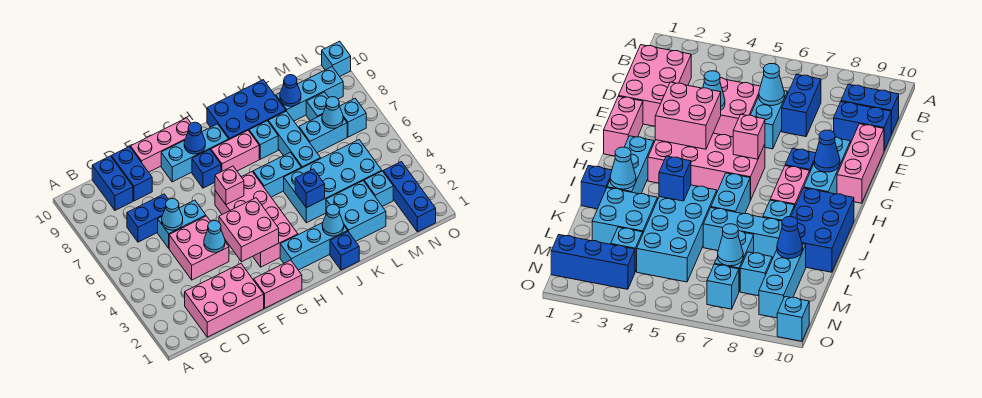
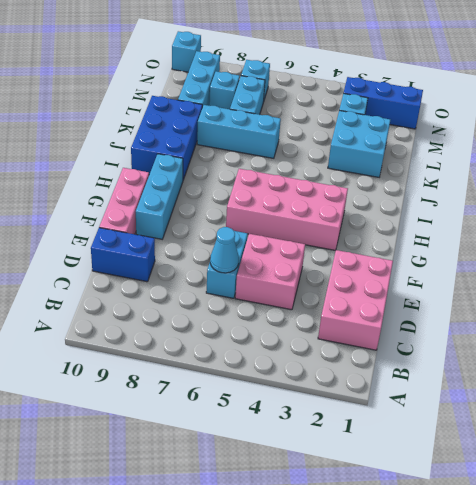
none -> blue 1x2 brick [127,194,168,242]
none -> blue 1x2 brick [92,156,133,210]
none -> pink 1x2 brick [254,260,302,308]
none -> blue 1x1 brick [192,150,221,188]

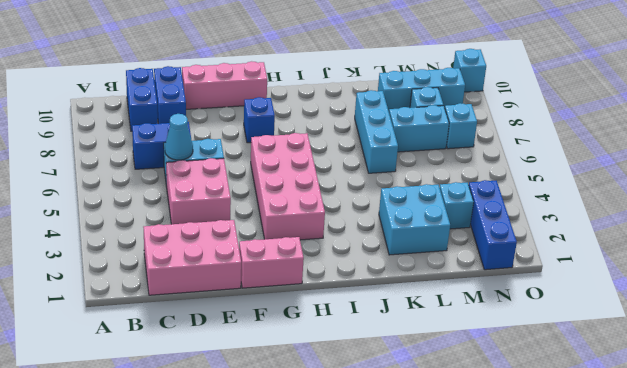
none -> cyan 1x3 brick [161,124,229,182]
none -> cyan 1x3 brick [280,223,348,270]
none -> pink 1x2 brick [211,131,259,172]
none -> cyan 1x2 brick [253,152,301,197]

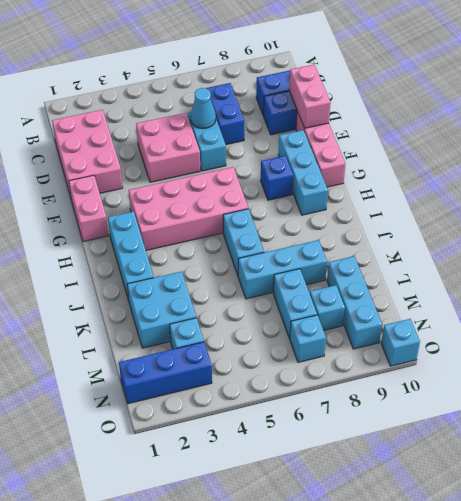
pink 1x2 brick [289,65,331,128] -> pink 1x2 brick moved to [211,131,259,172]
none -> blue 2x3 brick [207,80,286,140]
none -> blue 1x1 brick [330,232,359,270]
none -> cyan 2x4 brick [284,140,382,223]
none -> cyan 1x1 brick [249,121,278,159]

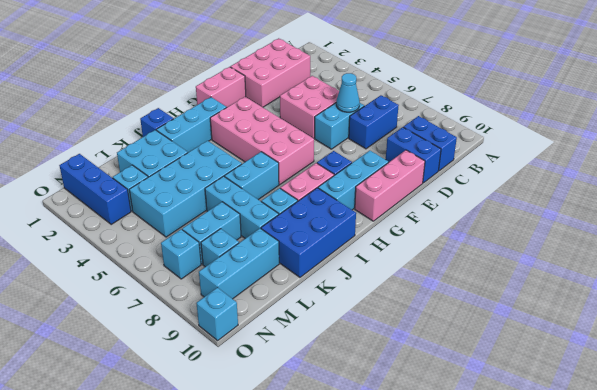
none -> cyan 1x1 cone [204,221,225,252]
none -> pink 2x2 brick [219,198,279,262]
none -> pink 1x1 brick [215,166,244,205]
none -> blue 1x1 cone [184,122,205,154]

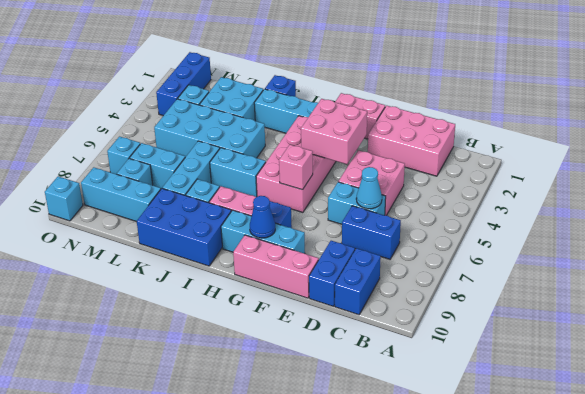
none -> cyan 1x1 cone [204,221,225,252]
none -> cyan 1x1 cone [322,204,344,236]
none -> blue 1x1 brick [295,169,325,208]
none -> blue 1x1 cone [280,75,301,106]

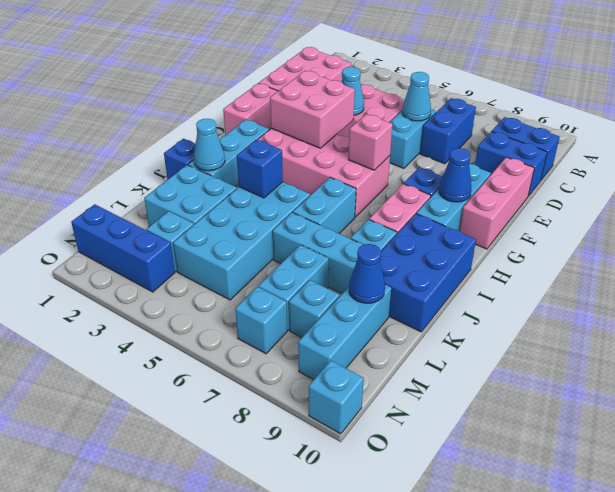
none -> cyan 1x1 cone [322,97,343,128]

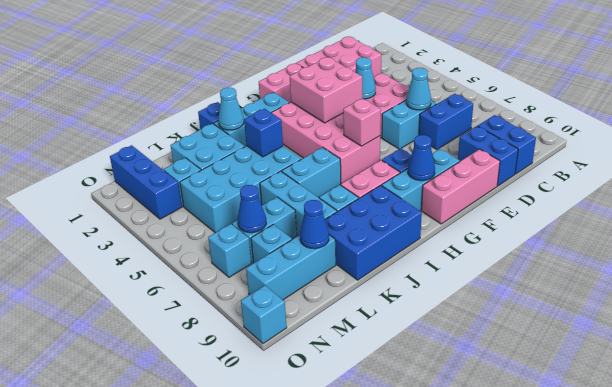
blue 1x1 cone [237,185,266,233] -> cyan 1x1 cone [322,97,343,128]

